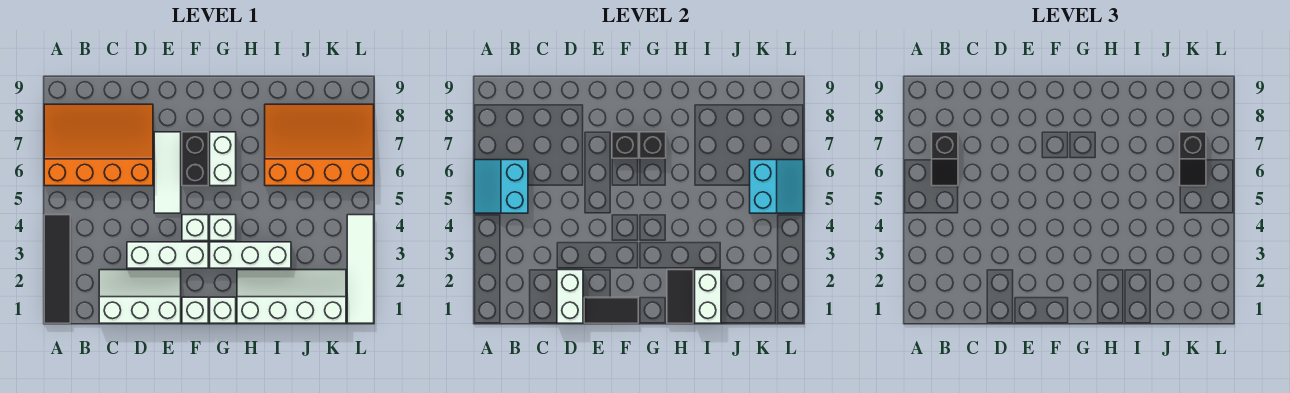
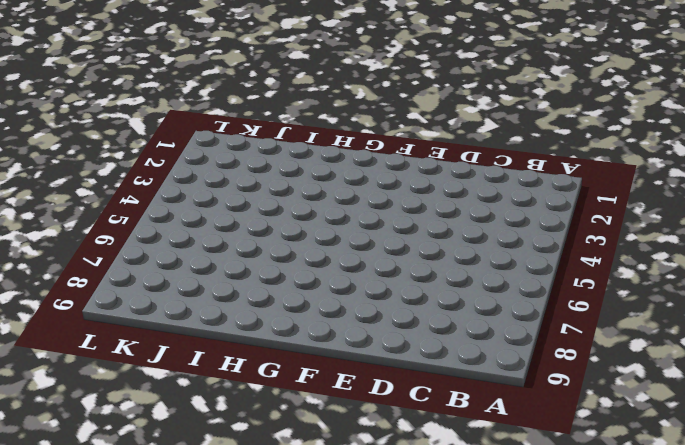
none -> black 1x4 tile [44,215,70,323]
none -> orange 3x4 slope [44,104,153,186]
none -> white 2x3 slope [99,270,181,323]

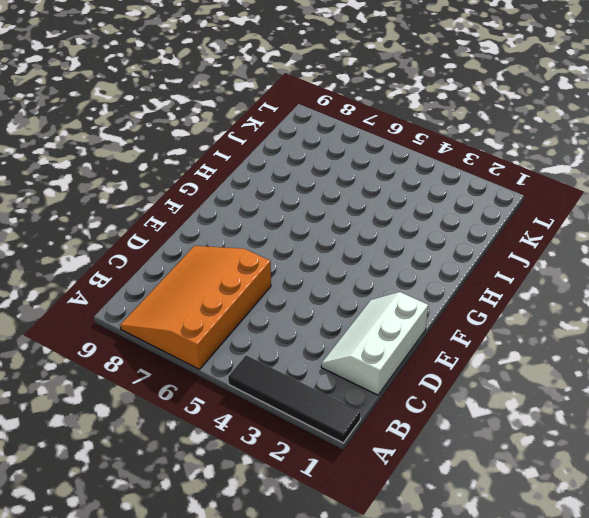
none -> white 1x3 brick [127,242,208,268]
none -> white 1x3 tile [154,132,181,213]
none -> white 1x1 brick [182,297,208,323]

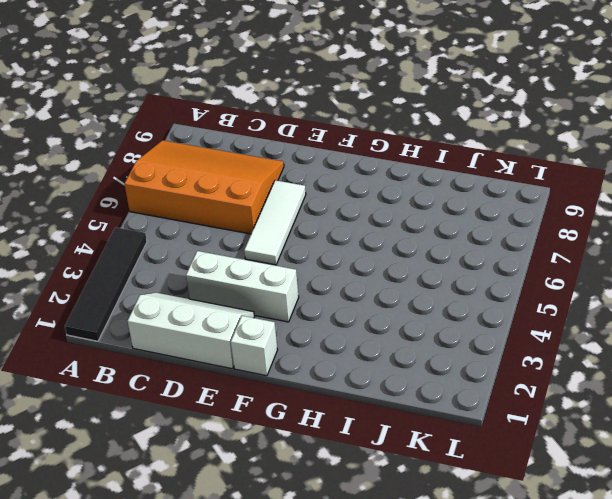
none -> white 1x1 brick [182,215,208,241]
none -> black 1x2 brick [182,132,208,186]
none -> white 1x1 brick [210,297,236,323]

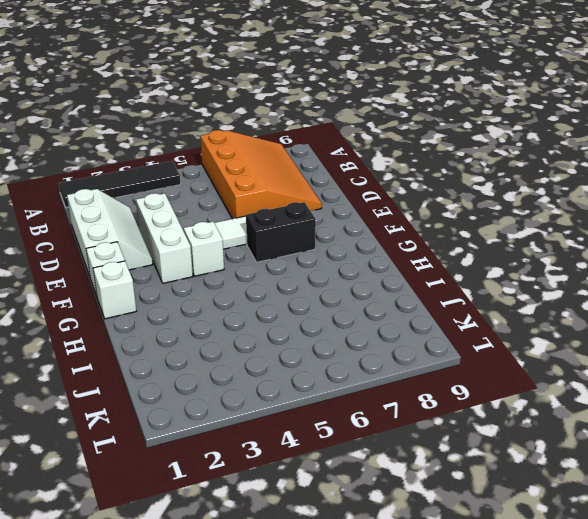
none -> white 1x3 brick [210,242,291,268]
none -> white 1x1 brick [210,215,236,241]
none -> white 1x2 brick [210,132,236,186]

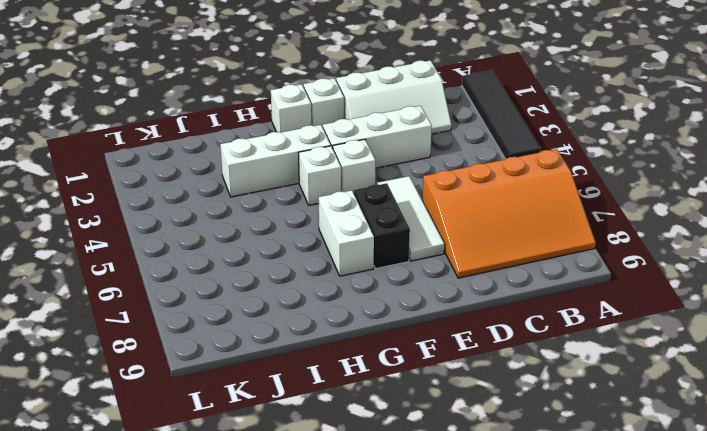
none -> white 2x4 slope [237,270,346,323]
none -> orange 3x4 slope [265,104,374,186]
none -> white 1x4 tile [347,215,374,323]

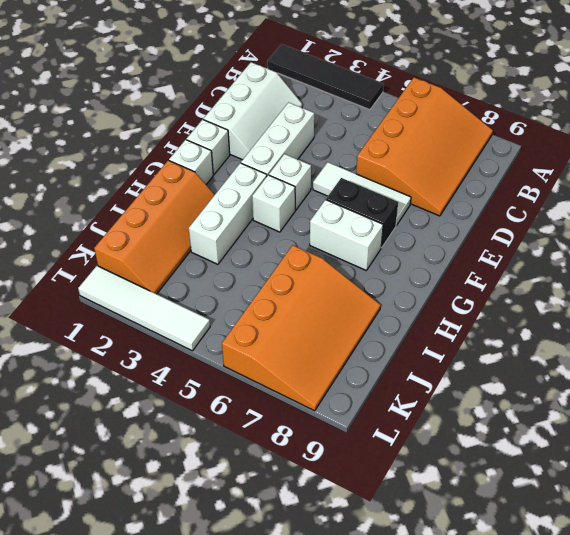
orange 2x4 slope [94,160,215,294] -> white 2x4 slope [237,270,346,323]
none -> cyan 2x2 slope [474,160,528,213]
none -> white 1x2 brick [557,270,583,323]
none -> black 1x2 tile [584,297,638,323]

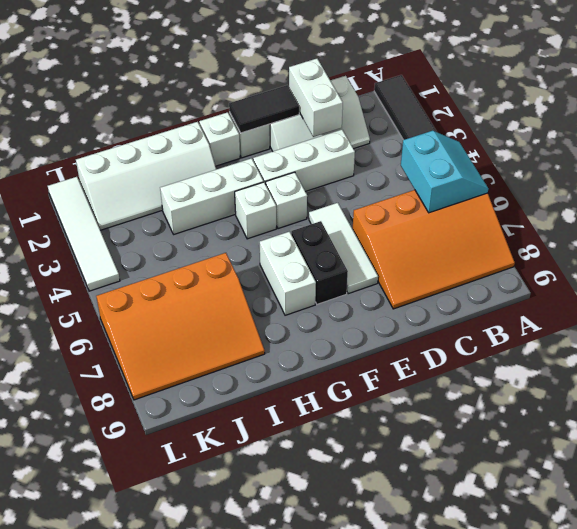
none -> black 1x1 brick [612,132,638,158]
none -> black 1x1 brick [640,132,666,158]
none -> black 1x2 tile [667,270,693,323]

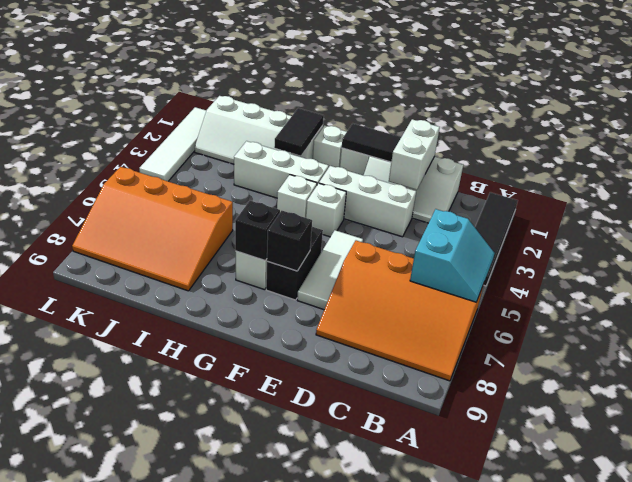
none -> white 1x2 brick [695,270,721,323]
none -> cyan 2x2 slope [750,160,804,213]
none -> black 1x2 slope [932,132,958,186]

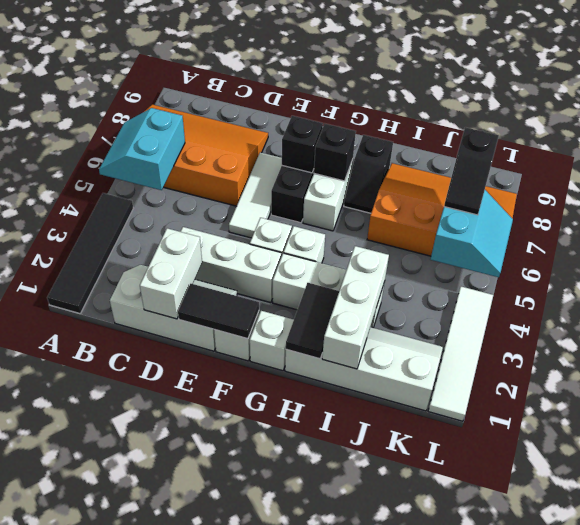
black 1x2 slope [344,135,393,213] -> black 1x2 slope moved to [932,132,958,186]
white 1x3 brick [322,246,389,369] -> white 1x2 brick [695,270,721,323]

